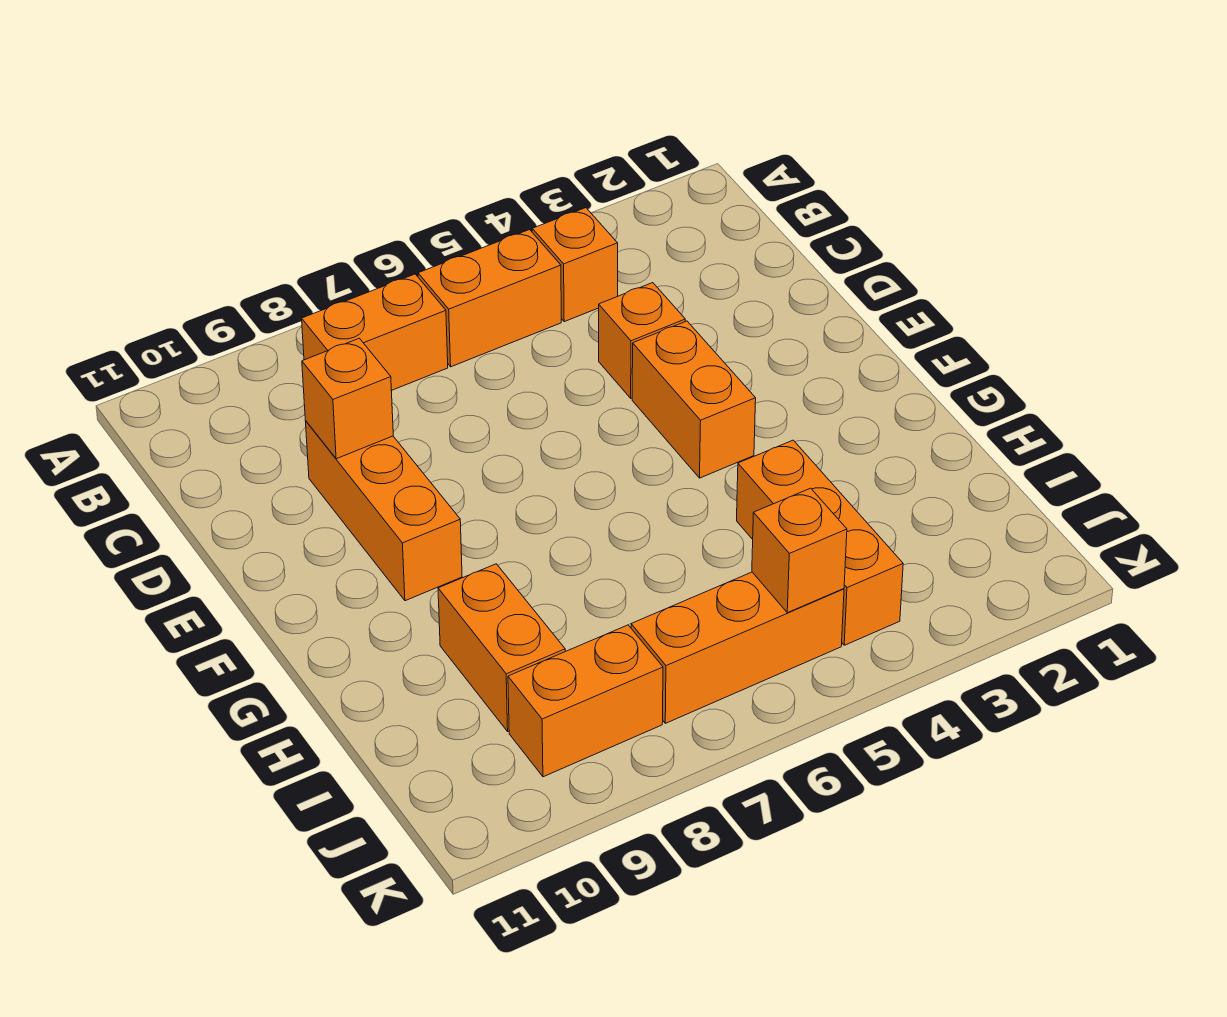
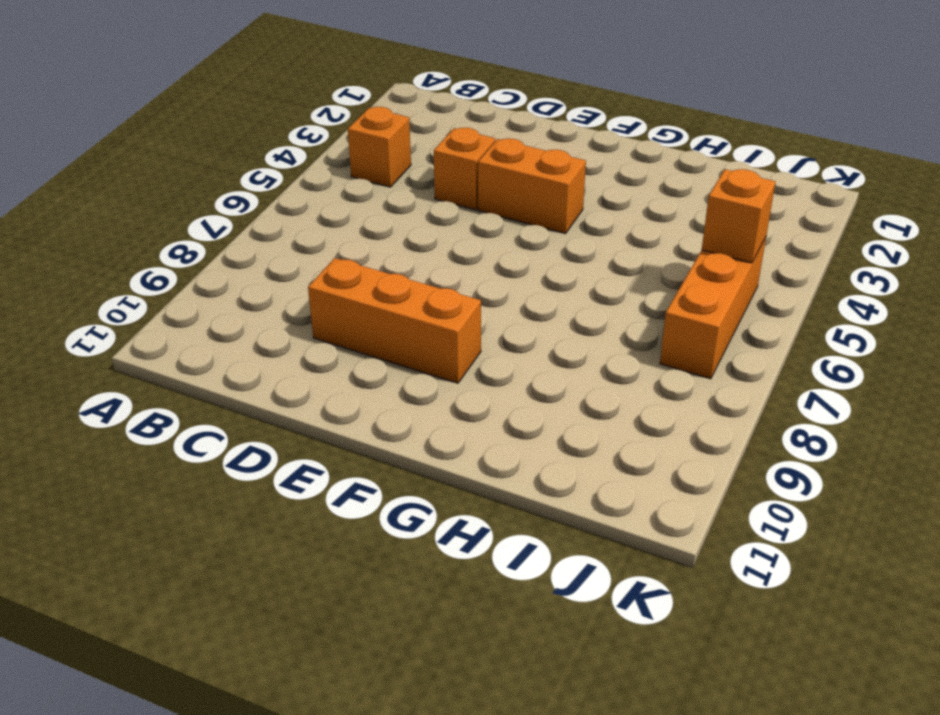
none -> orange 1x2 brick [418,230,561,367]
none -> orange 1x2 brick [302,274,448,391]
none -> orange 1x3 brick [737,440,903,645]

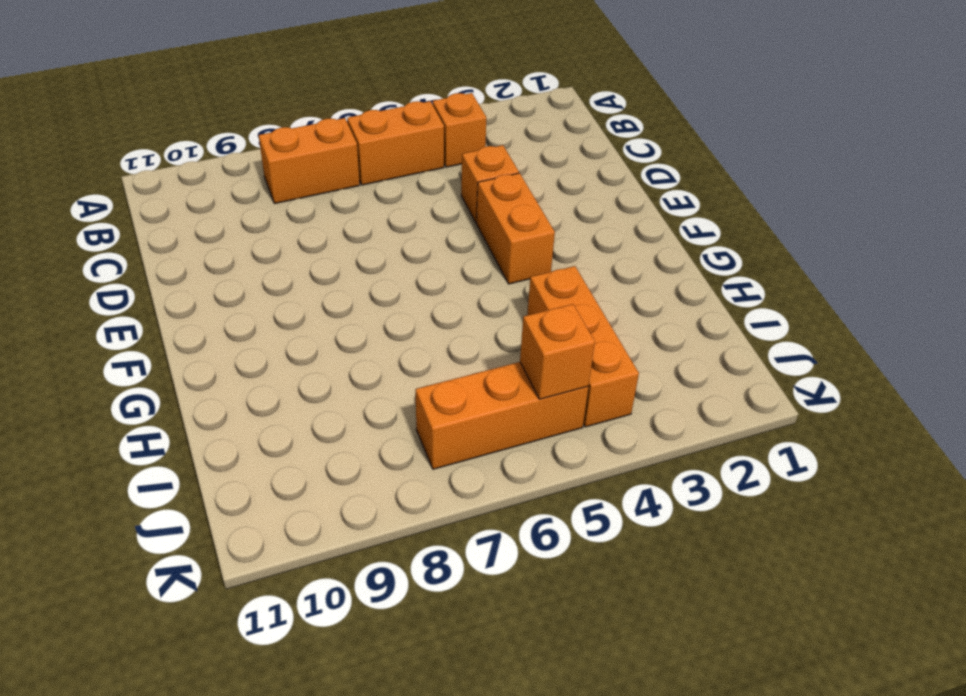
none -> orange 1x3 brick [306,421,462,601]
none -> orange 1x2 brick [438,564,565,731]
none -> orange 1x2 brick [508,625,663,777]

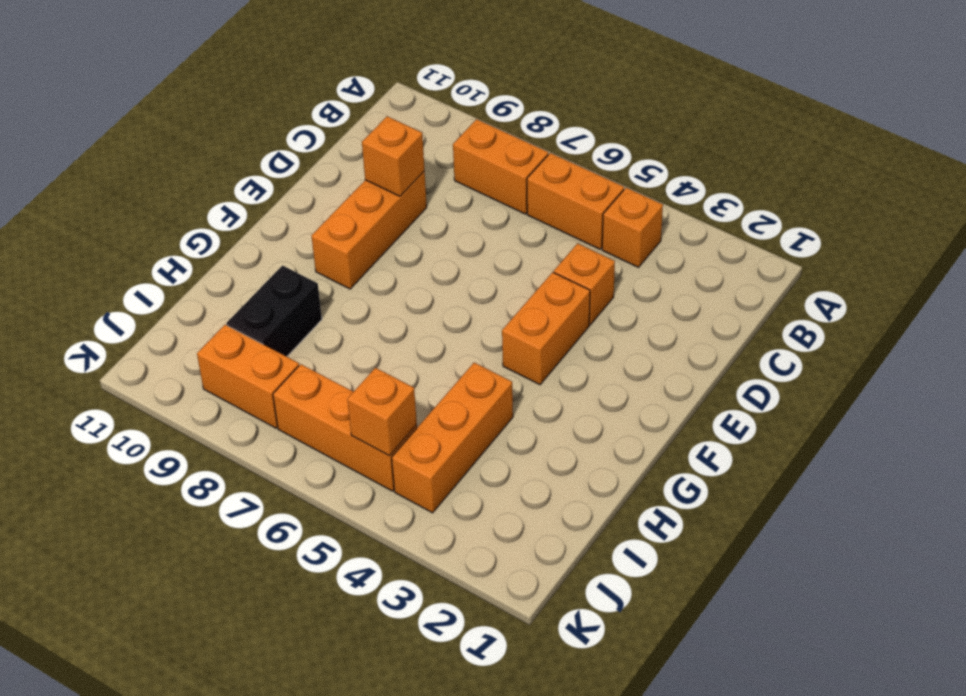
black 1x2 brick [227,266,322,357] -> orange 1x2 brick [438,564,565,731]

